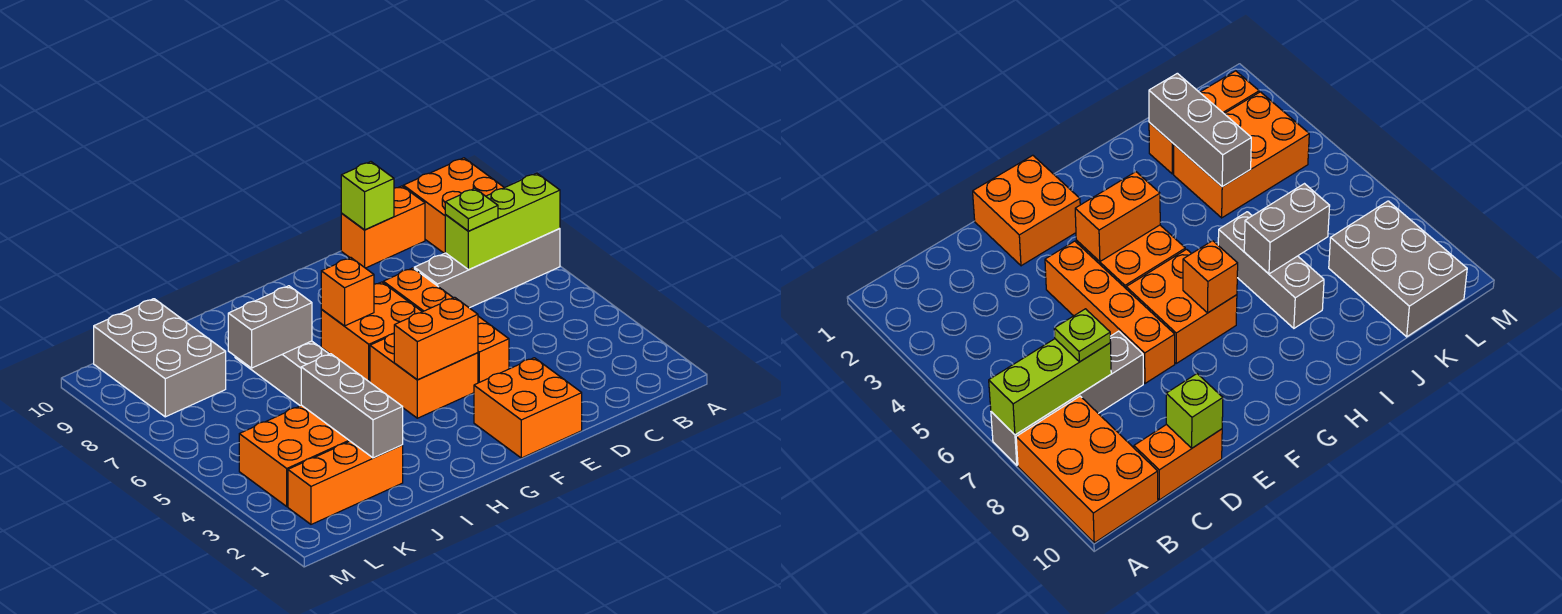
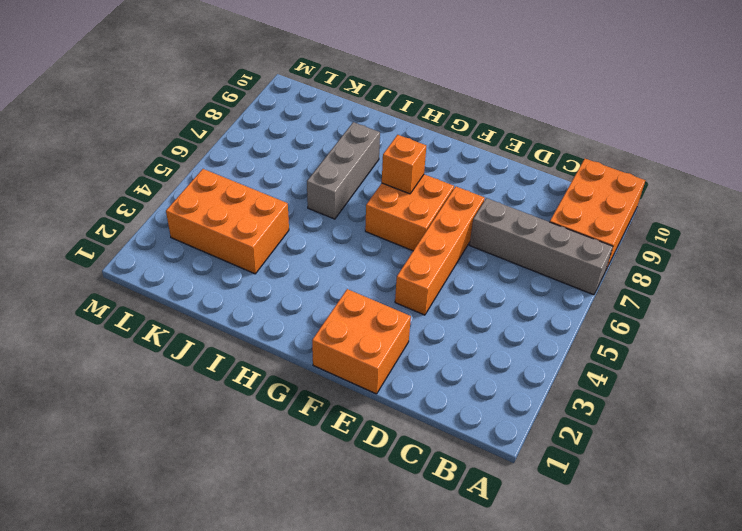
none -> orange 1x2 brick [341,186,425,268]
none -> orange 2x2 brick [370,334,478,418]
none -> orange 1x3 brick [288,441,403,524]

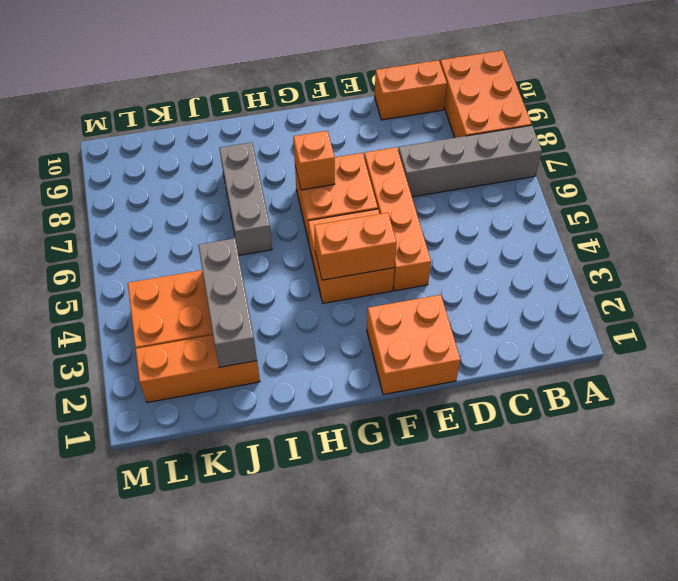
none -> grey 2x3 brick [94,299,226,417]
none -> lime 1x3 brick [445,173,560,270]
none -> lime 1x1 brick [341,162,394,230]

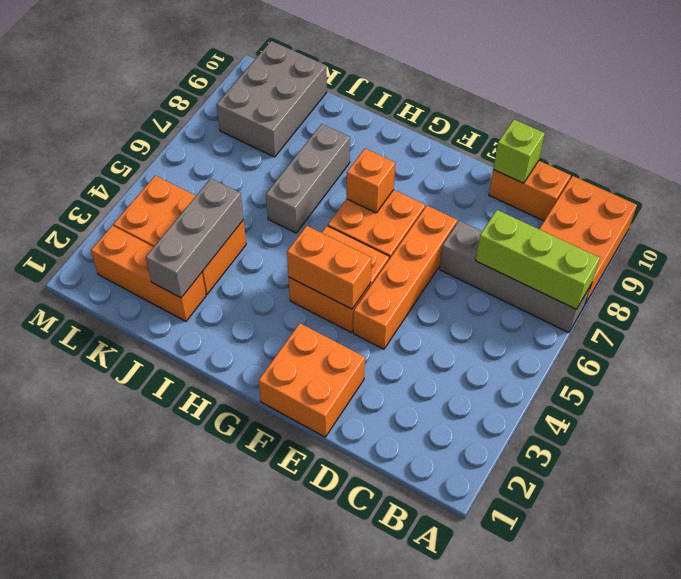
none -> grey 1x2 brick [228,286,312,368]
none -> lime 1x1 plate [445,188,498,231]

